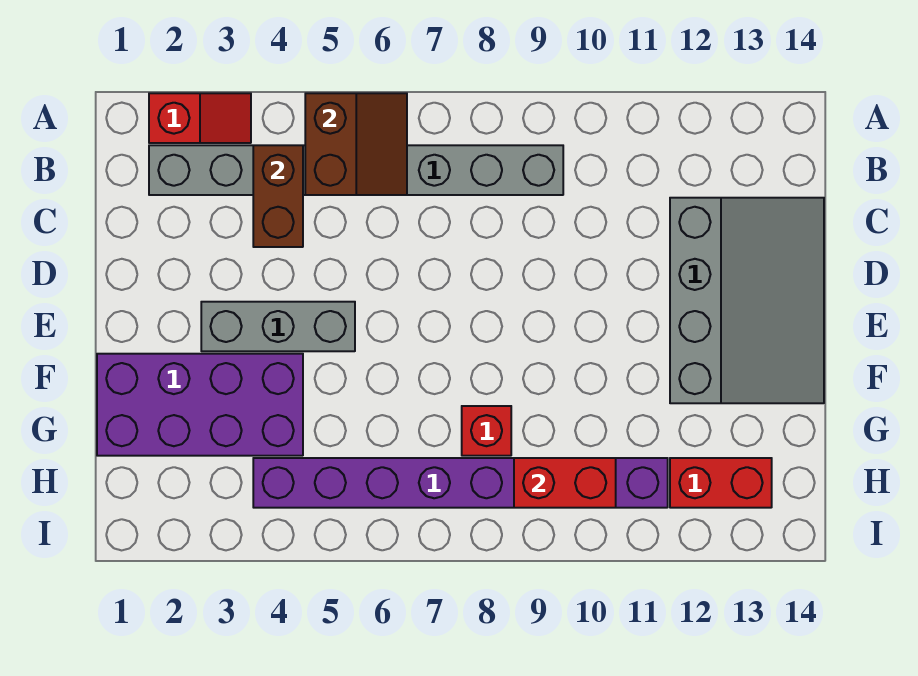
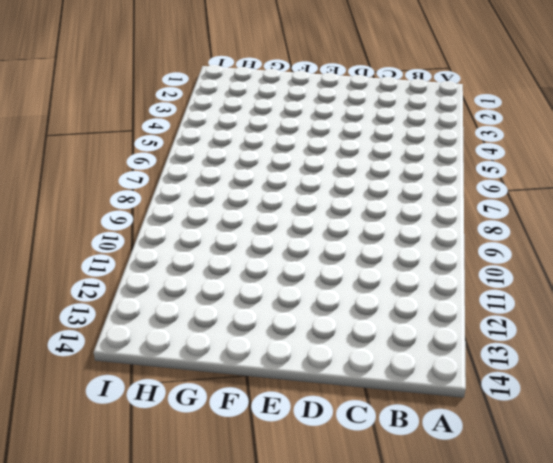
none -> red 1x2 slope [149,93,251,143]
none -> grey 1x8 brick [149,145,563,195]

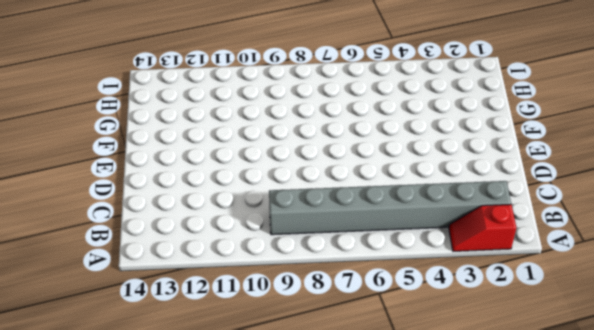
none -> grey 3x4 slope [670,198,824,403]
none -> grey 1x3 brick [201,302,355,351]

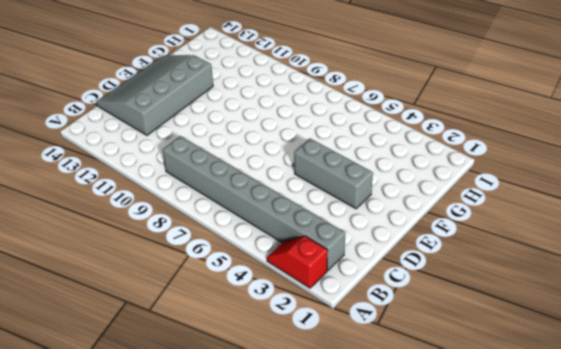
none -> purple 2x4 brick [97,354,303,456]
none -> red 1x1 brick [462,406,511,456]

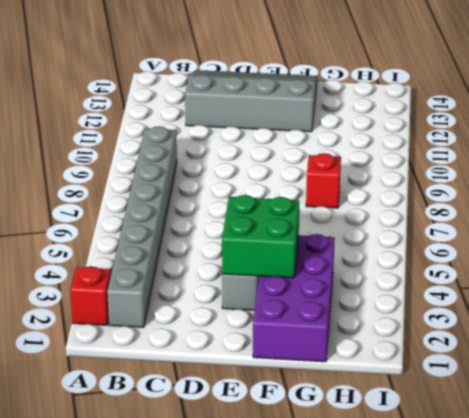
green 2x2 brick [222,195,299,278] -> none
none -> purple 1x8 brick [253,458,668,508]
none -> red 1x2 brick [670,458,772,508]

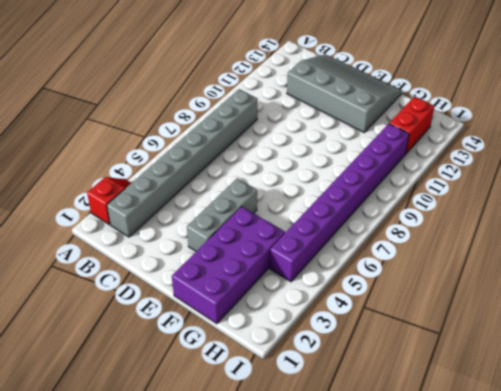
none -> red 1x1 brick [462,406,511,456]
none -> brown 2x2 slope [305,93,407,195]

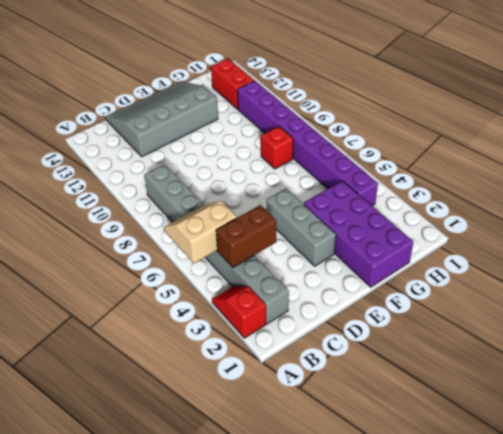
tan 2x2 slope [164,201,237,263] -> brown 2x2 slope [305,93,407,195]
none -> red 1x2 brick [514,458,616,508]

